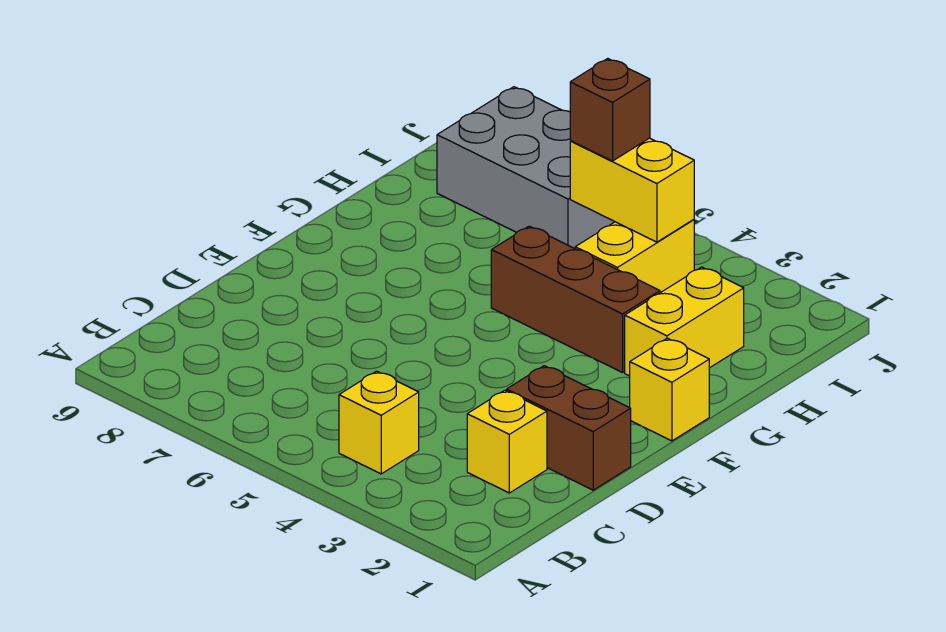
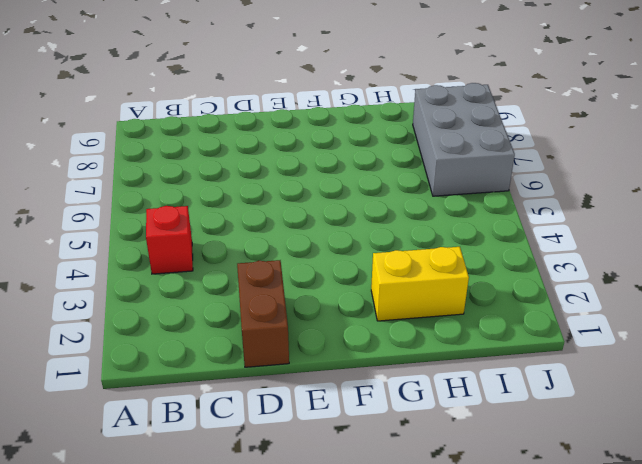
red 1x1 brick [146,206,193,274] -> yellow 1x1 brick [339,371,419,474]
none -> yellow 1x1 brick [467,390,547,493]
none -> yellow 1x1 brick [630,338,709,441]

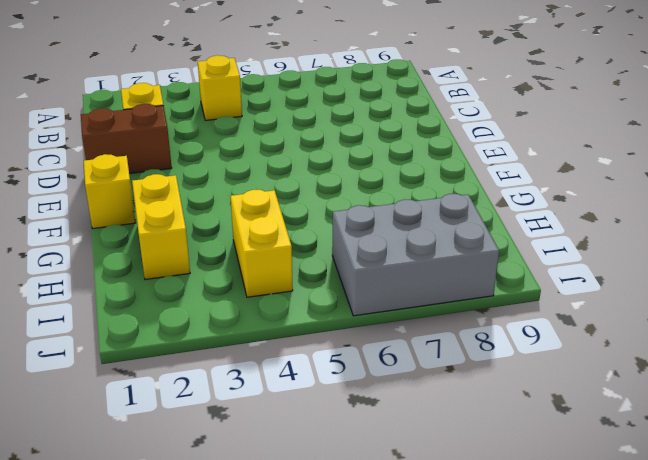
none -> brown 1x3 brick [491,226,660,373]
none -> yellow 1x2 brick [570,138,694,242]

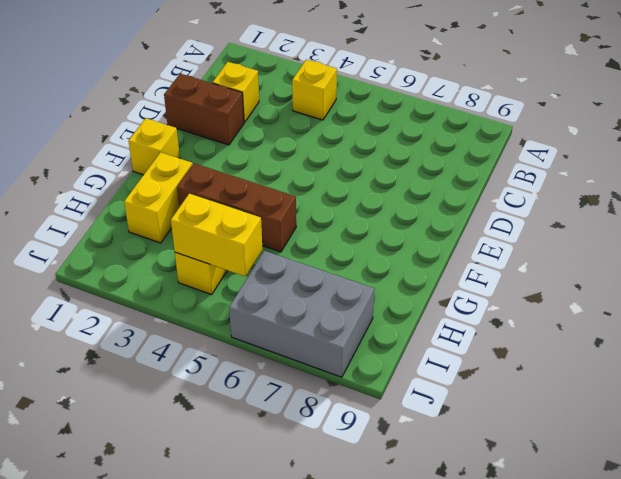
none -> brown 1x1 brick [570,58,650,161]

